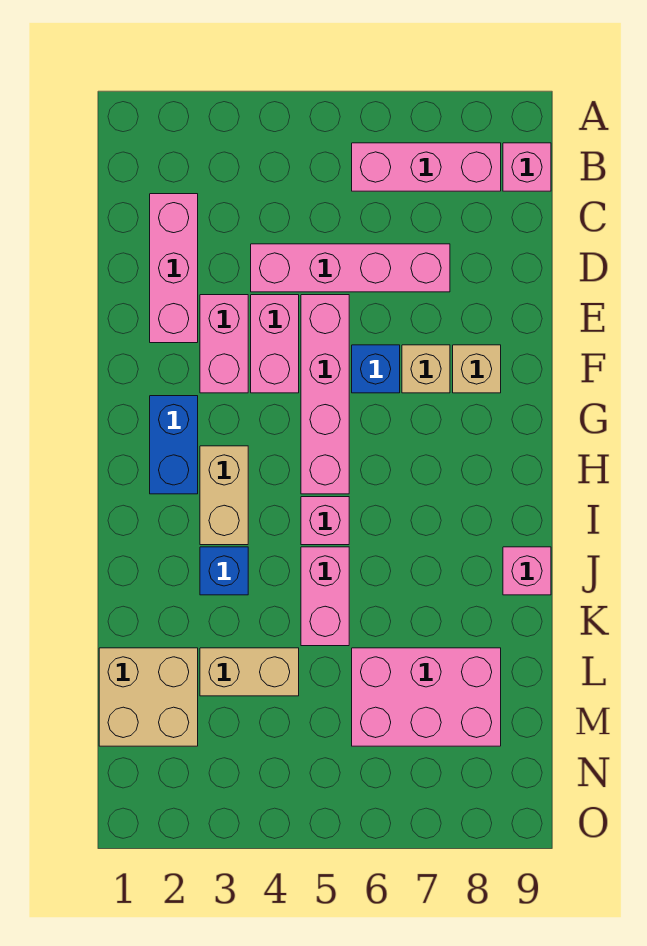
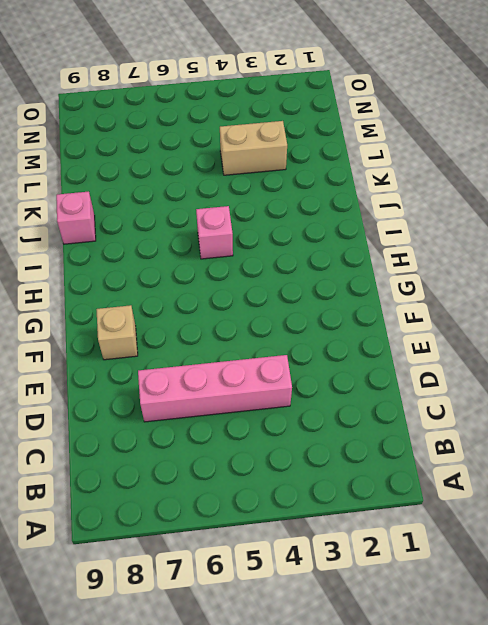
none -> pink 1x3 brick [352,143,501,191]
none -> pink 1x1 brick [503,143,551,191]
none -> pink 1x3 brick [150,194,198,343]

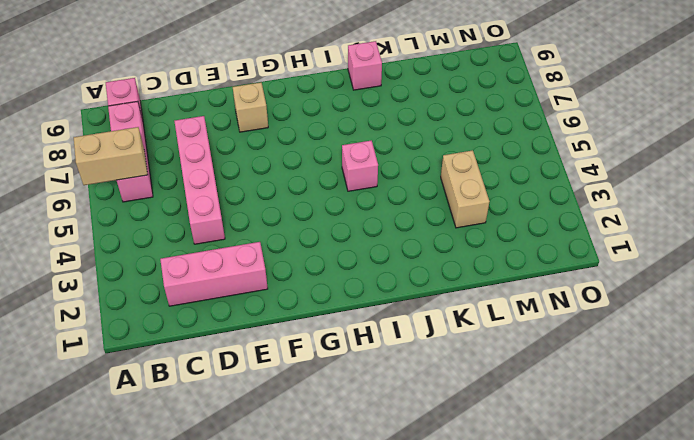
tan 1x2 brick [74,127,148,185] -> tan 1x2 brick moved to [200,446,248,545]
none -> pink 1x2 brick [200,295,248,393]
none -> pink 1x2 brick [251,295,299,393]
none -> pink 1x4 brick [301,295,349,494]

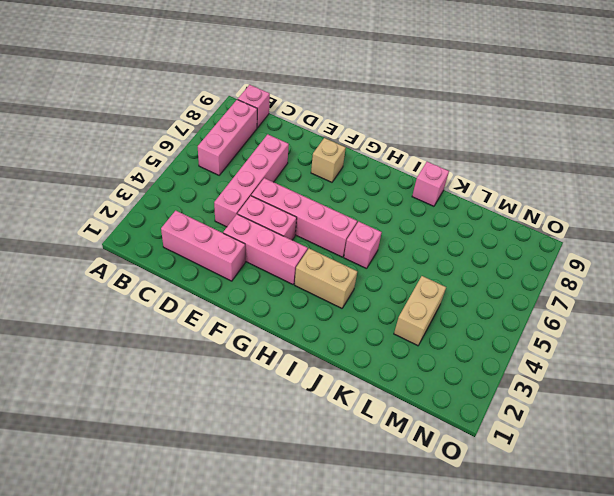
pink 1x3 brick [223,214,308,284] -> pink 1x2 brick [200,295,248,393]
none -> blue 1x1 brick [352,345,400,393]
none -> tan 1x1 brick [402,345,450,393]
none -> blue 1x2 brick [150,396,198,494]

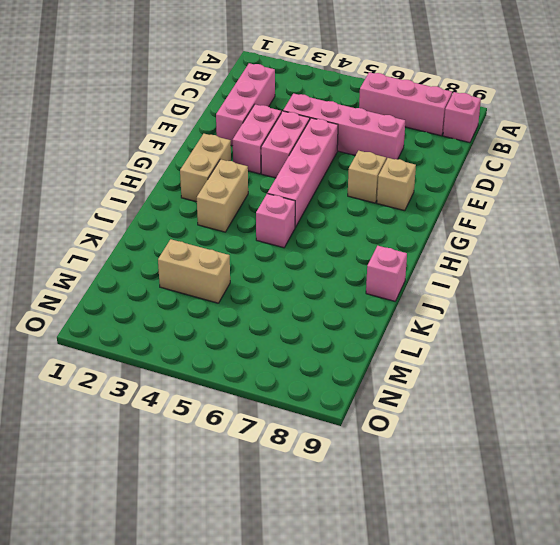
tan 1x2 brick [180,134,231,202] -> blue 1x2 brick [150,396,198,494]
none -> blue 1x1 brick [352,345,400,393]
none -> blue 1x1 brick [200,547,248,595]
none -> pink 1x2 brick [301,547,349,646]

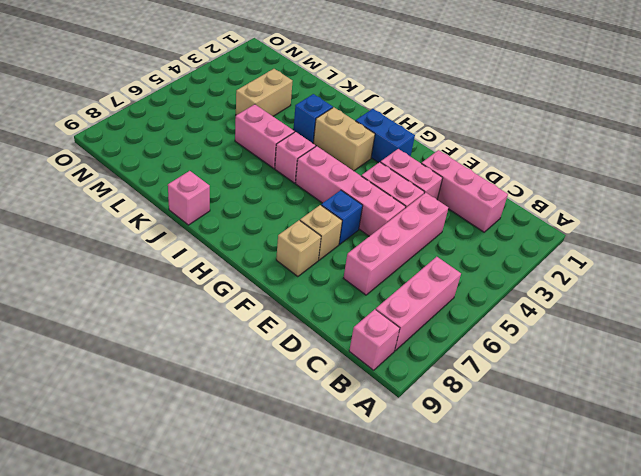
none -> tan 2x2 brick [99,648,198,746]
none -> pink 2x3 brick [352,648,501,746]

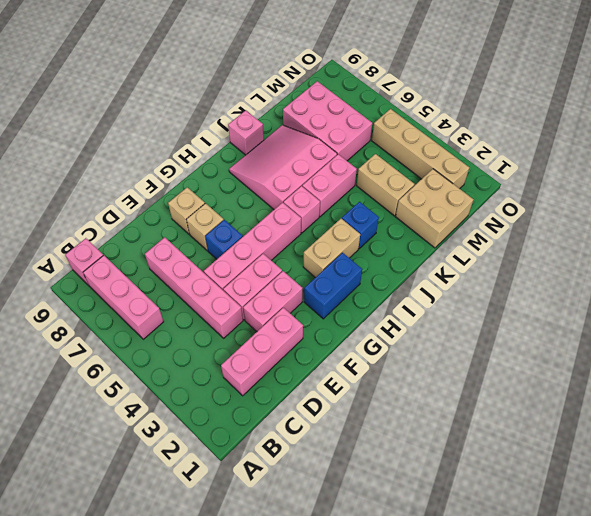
pink 3x3 slope [229,125,337,209] -> none
tan 1x4 brick [372,109,469,189] -> none

